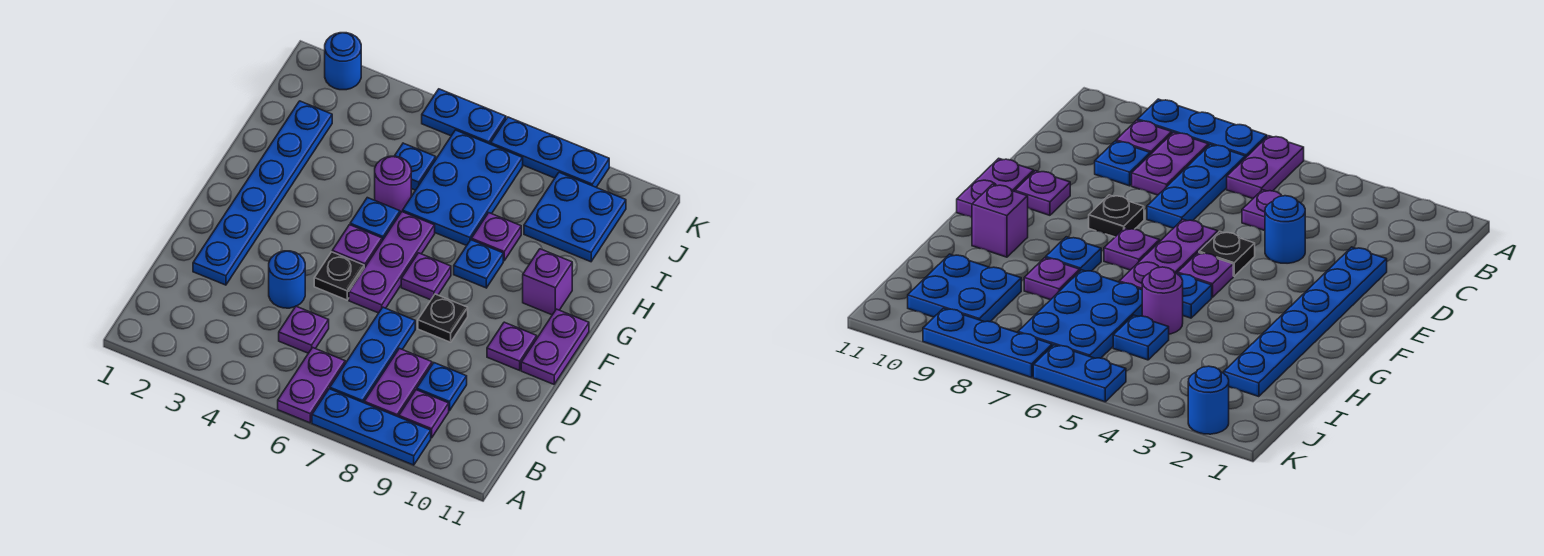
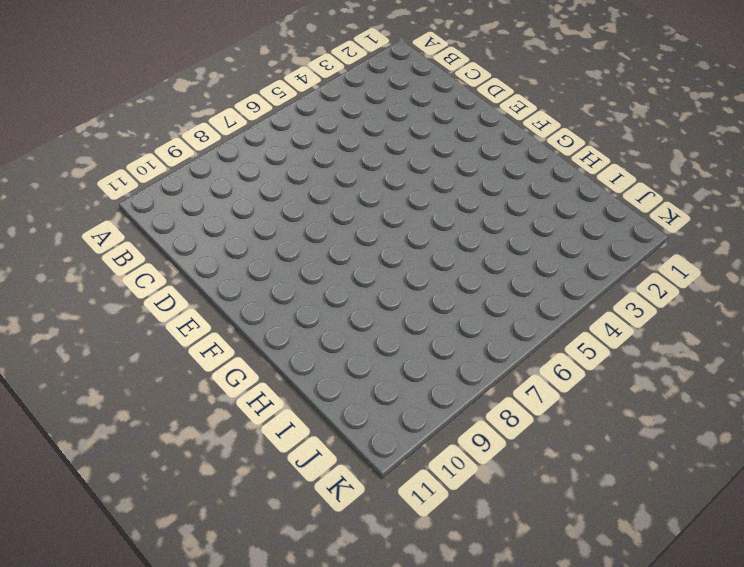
none -> purple 1x2 plate [278,348,345,423]
none -> blue 1x3 plate [312,389,431,465]
none -> blue 1x3 plate [330,307,415,403]

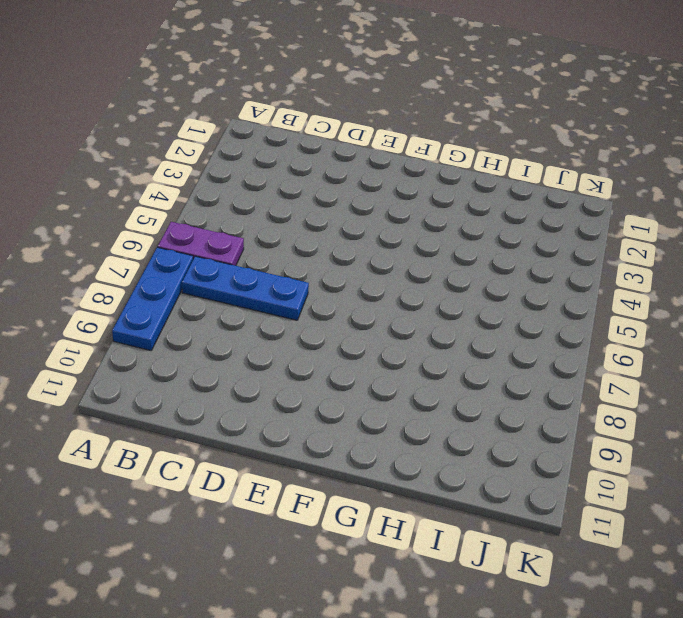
none -> purple 1x2 plate [364,348,432,417]
none -> purple 1x1 plate [399,390,449,438]
none -> purple 1x1 plate [279,306,329,353]

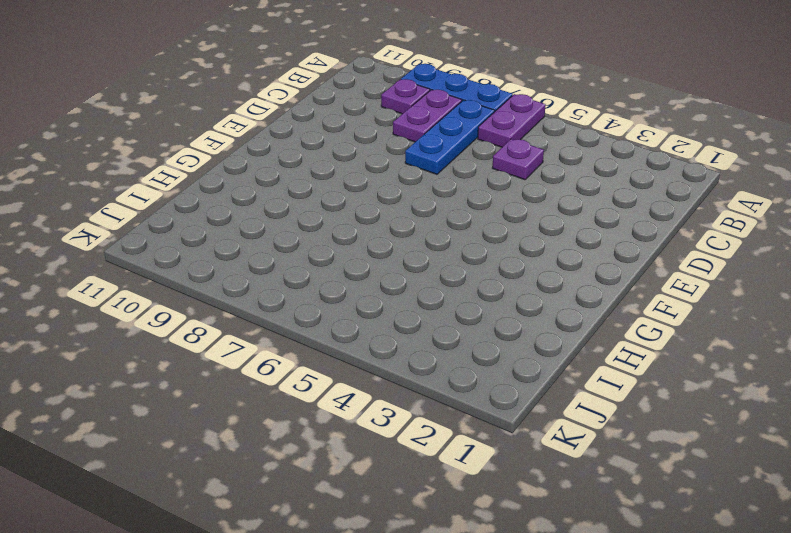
none -> blue 1x1 plate [417,363,467,411]
none -> blue 1x6 plate [193,101,332,285]
none -> blue 1x1 round brick [269,251,305,308]

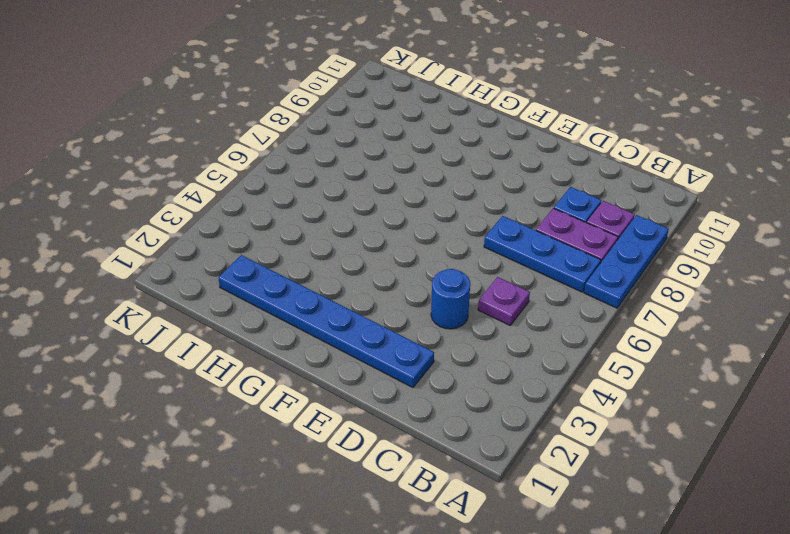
none -> purple 1x2 plate [278,348,345,423]
none -> black 1x1 plate [314,252,364,300]
none -> purple 1x3 plate [349,212,435,313]

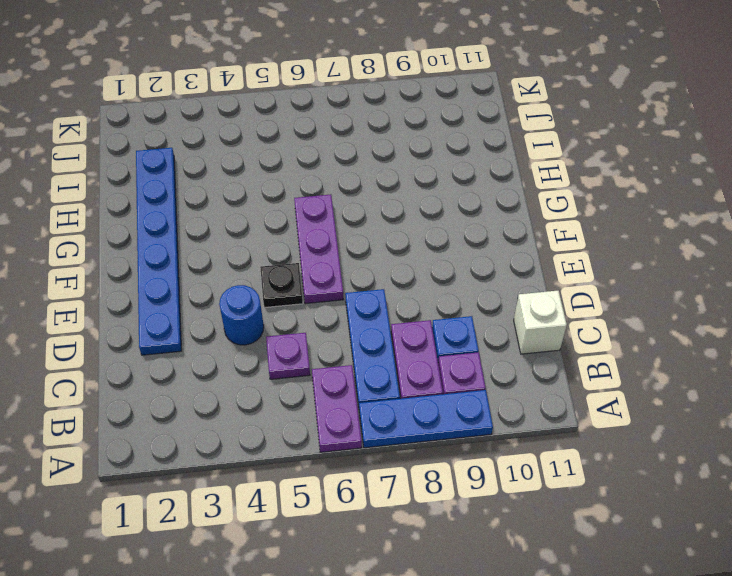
white 1x1 brick [514,291,567,354] -> none
none -> black 1x1 plate [418,294,468,342]
none -> purple 1x1 plate [487,322,537,370]
none -> purple 1x2 plate [521,309,589,384]

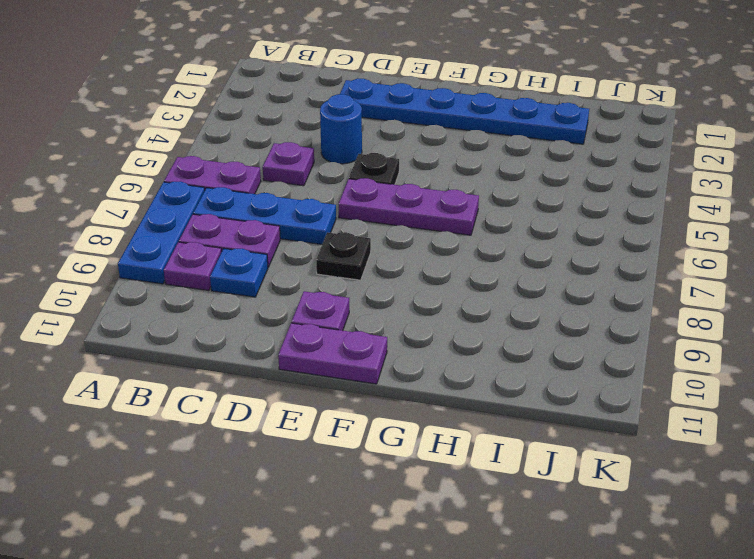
none -> purple 1x1 plate [332,225,382,268]
none -> purple 1x1 plate [401,253,451,300]
none -> blue 1x1 plate [350,198,400,241]

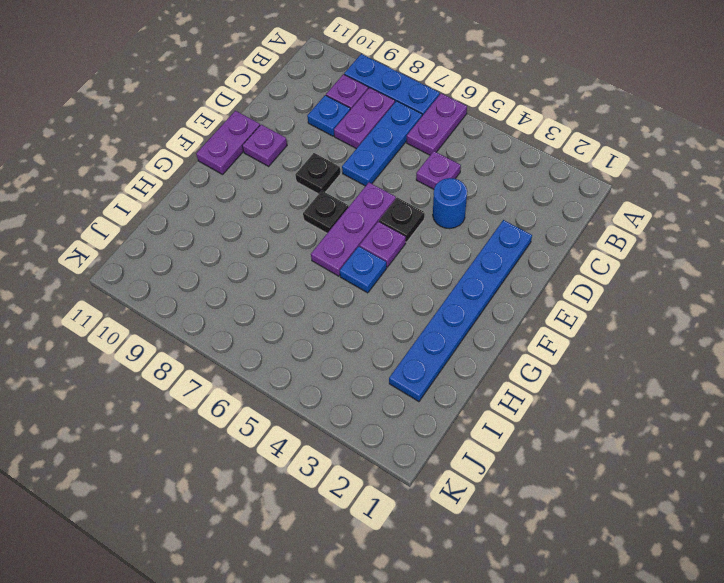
black 1x1 plate [303,191,348,233] -> purple 1x1 plate [401,253,451,300]
none -> blue 1x1 plate [454,240,503,288]
none -> purple 1x1 brick [523,249,572,315]
none -> purple 1x1 round brick [375,156,411,212]

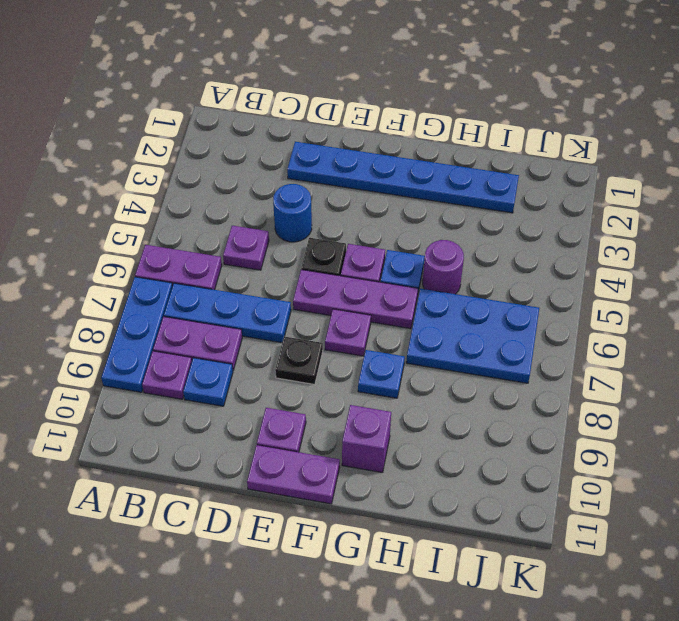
none -> purple 1x1 plate [472,213,521,261]
none -> blue 1x1 plate [395,143,436,190]
none -> blue 2x2 plate [524,172,626,262]

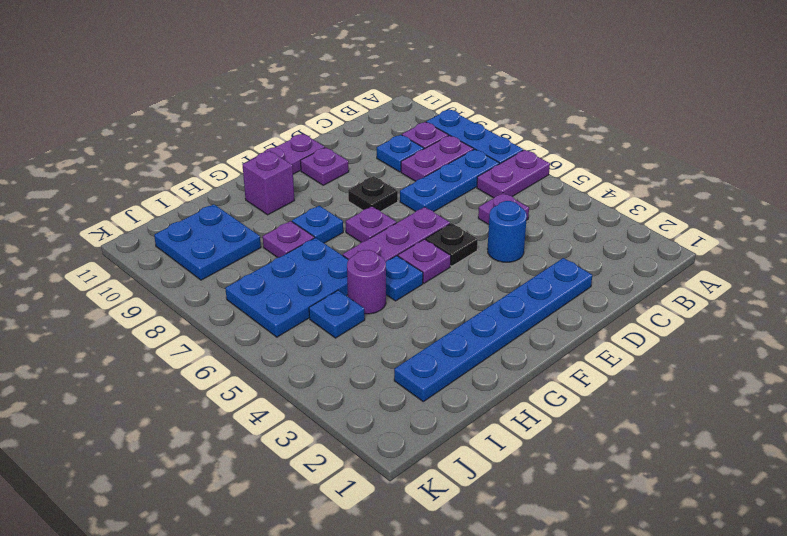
none -> blue 1x1 round brick [325,33,361,90]
none -> blue 1x2 plate [422,89,506,144]
none -> blue 1x3 plate [491,117,609,187]

